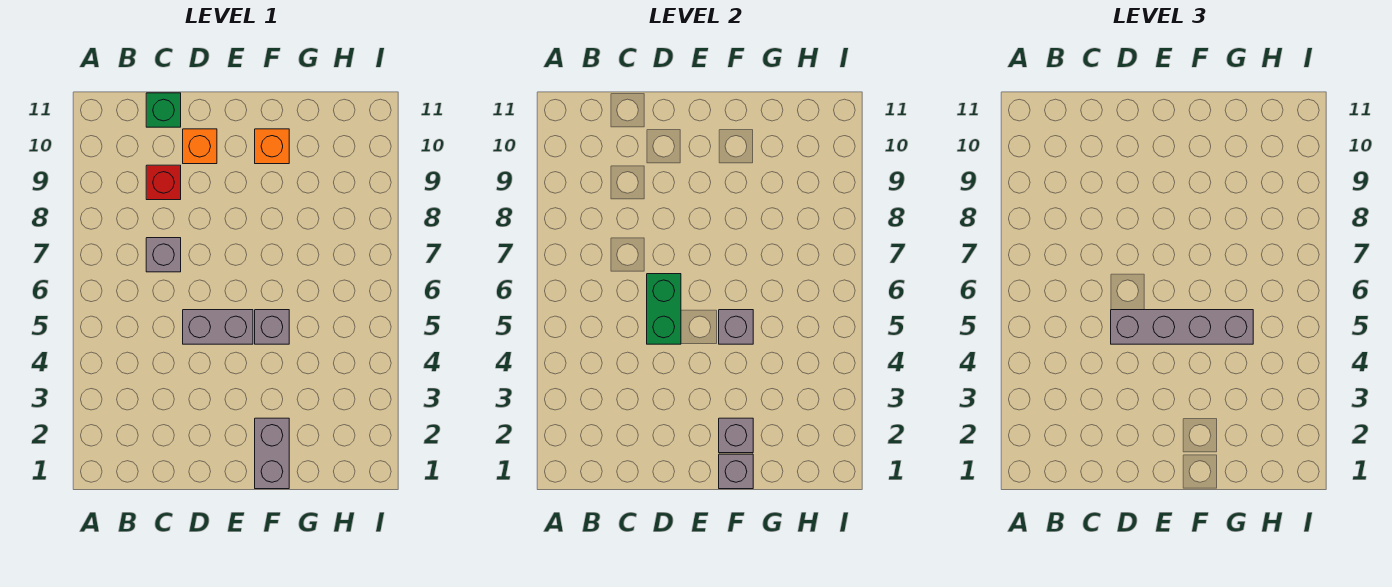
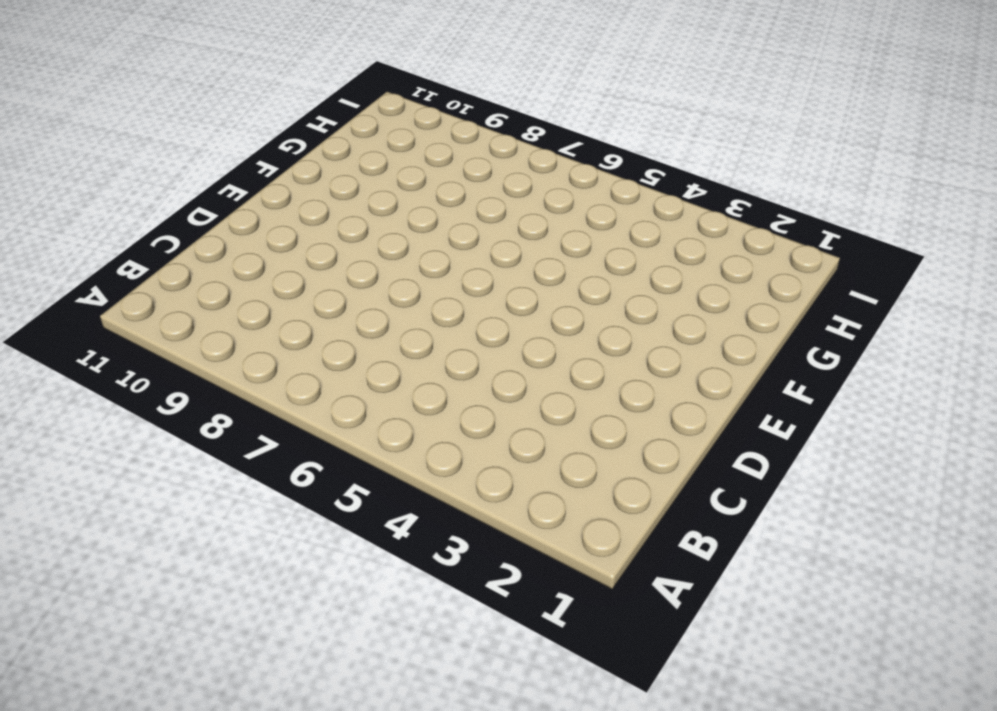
none -> grey 1x1 brick [146,238,181,272]
none -> red 1x1 brick [146,165,181,200]
none -> green 1x1 brick [146,93,181,127]

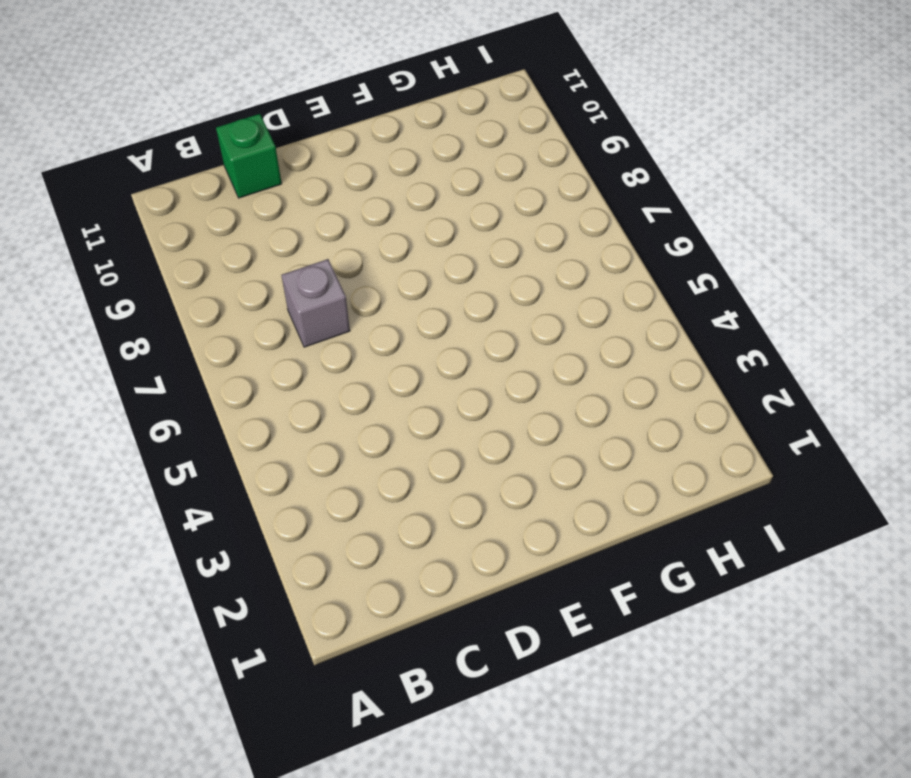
none -> red 1x1 brick [146,165,181,200]
none -> grey 1x2 brick [183,310,253,344]
none -> orange 1x1 brick [183,129,217,164]

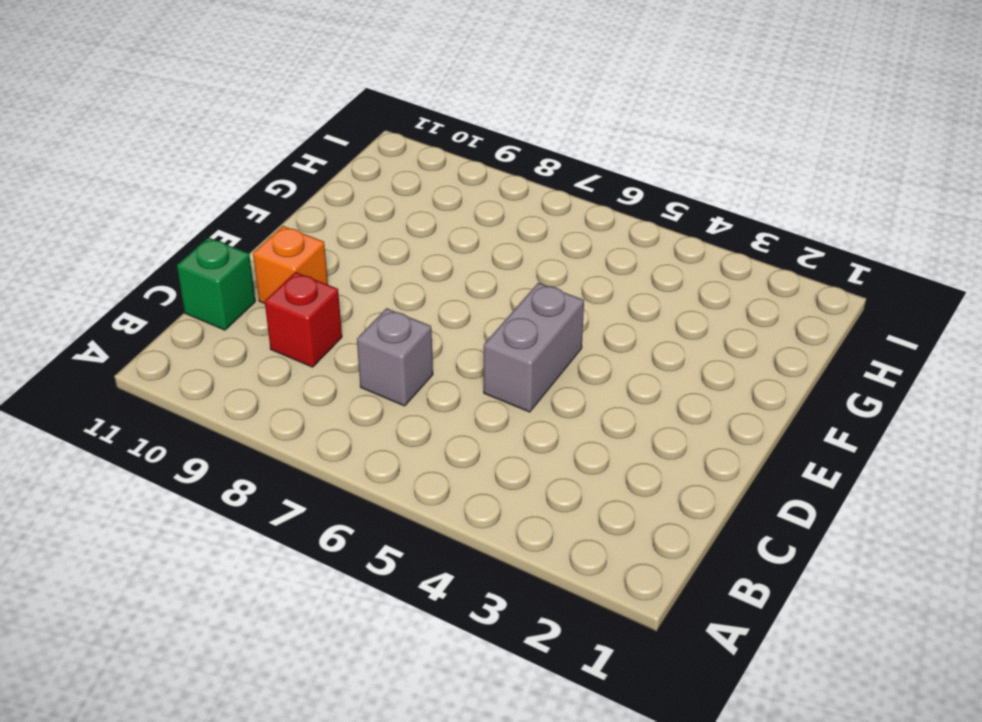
none -> grey 1x2 brick [255,418,289,489]
none -> grey 1x1 brick [255,310,289,344]
none -> orange 1x1 brick [255,129,289,164]

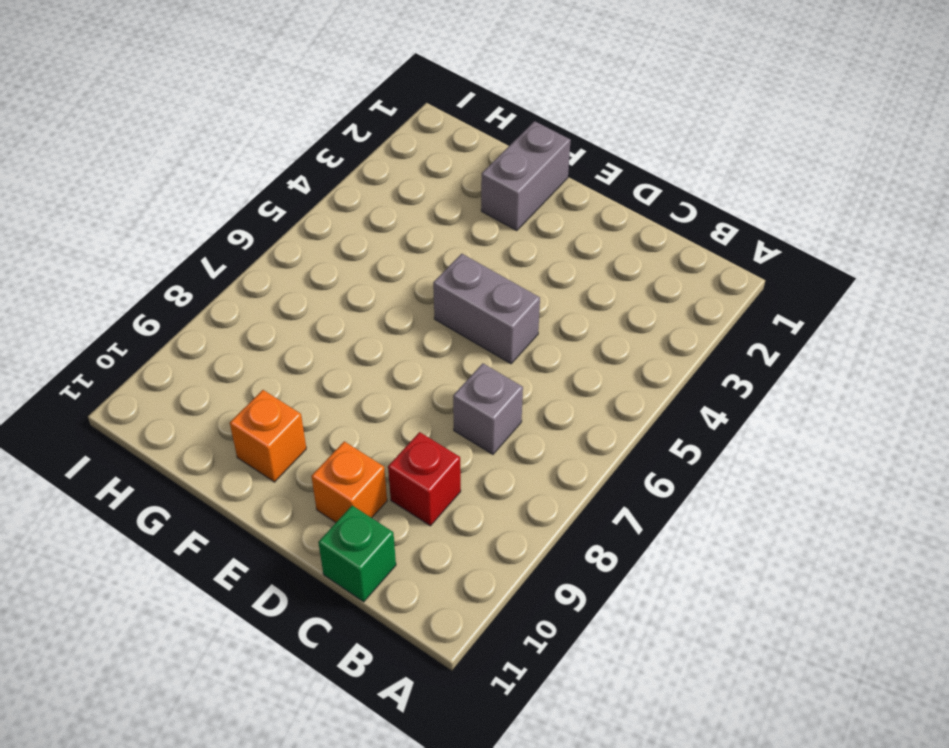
none -> grey 1x1 brick [255,310,289,344]
none -> green 1x2 brick [647,274,681,344]
none -> grey 1x1 brick [719,454,753,489]

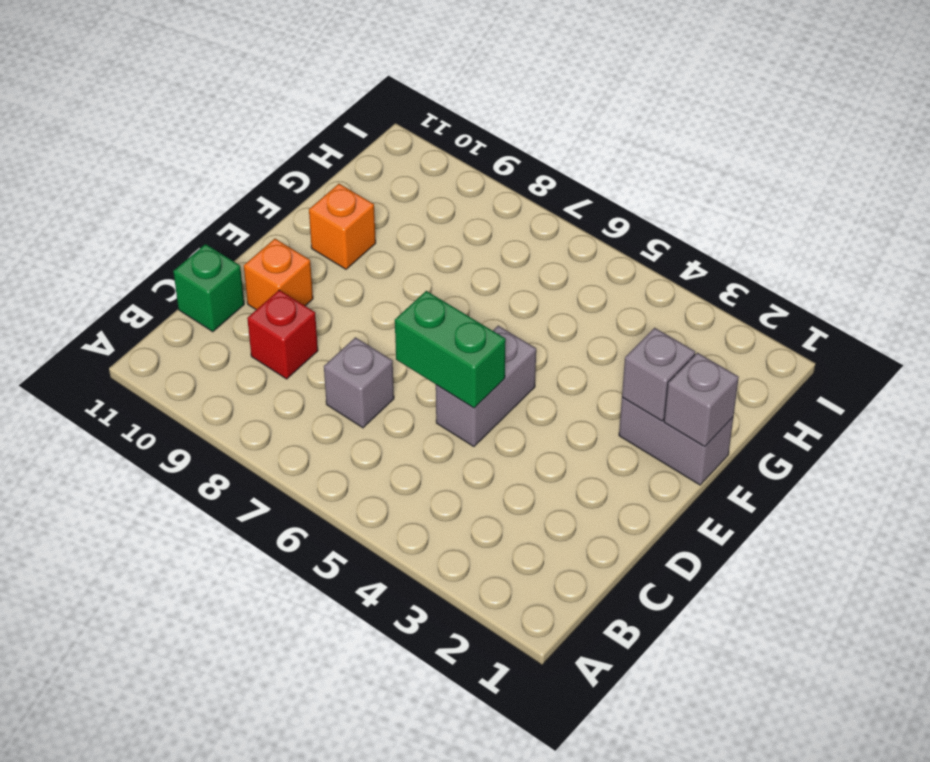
none -> grey 1x1 brick [255,310,289,344]
none -> grey 1x1 brick [719,310,753,344]
none -> grey 1x4 brick [1111,310,1253,344]

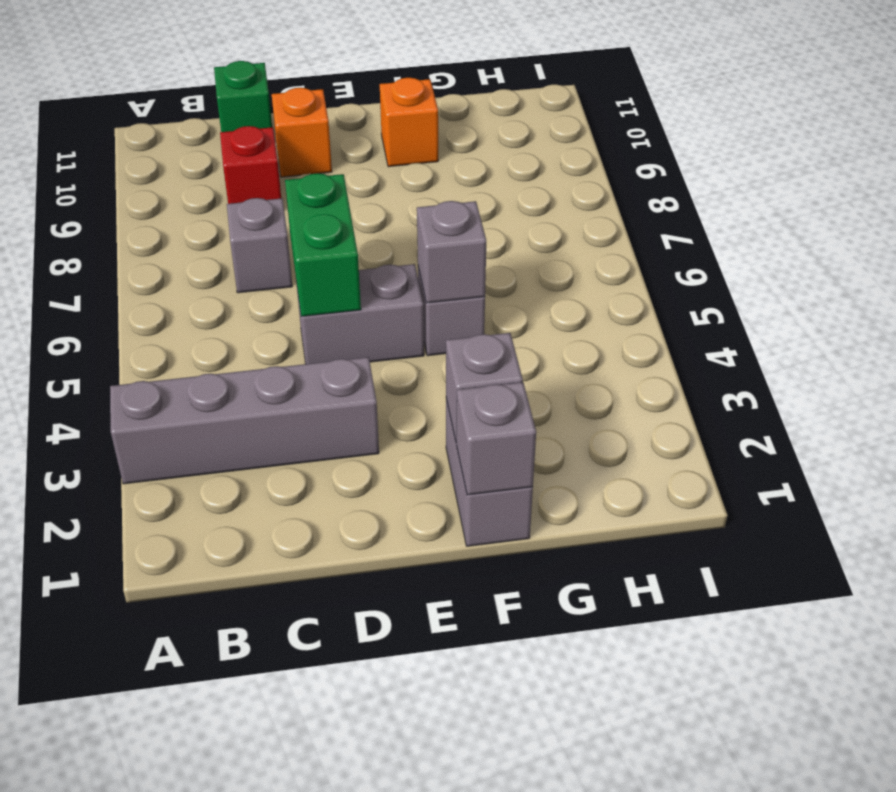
grey 1x4 brick [110,357,379,484] -> grey 1x4 brick moved to [1111,310,1253,344]

